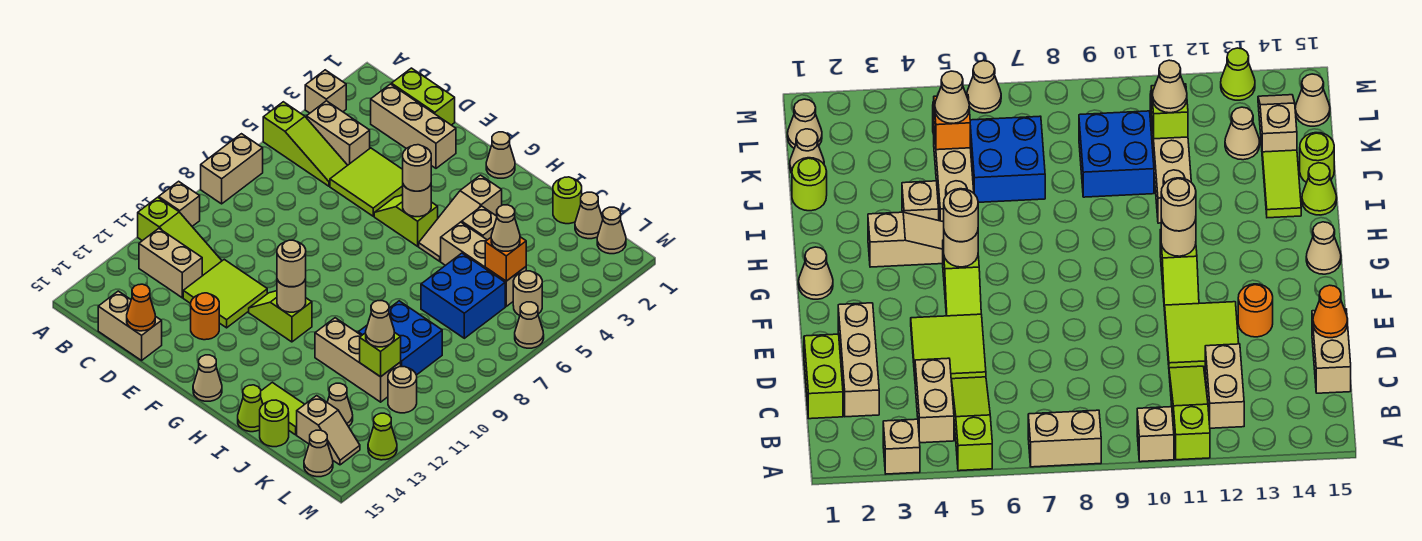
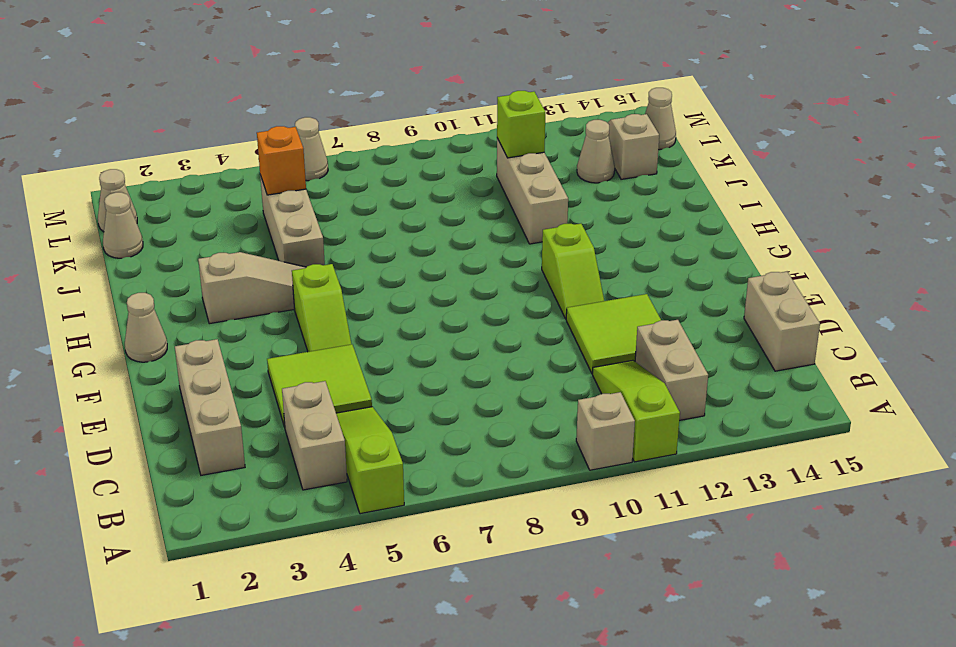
none -> tan 1x1 brick [305,70,346,113]
none -> tan 1x2 brick [201,134,263,204]
none -> lime 1x2 brick [391,68,455,125]
none -> orange 1x1 round brick [191,293,219,340]

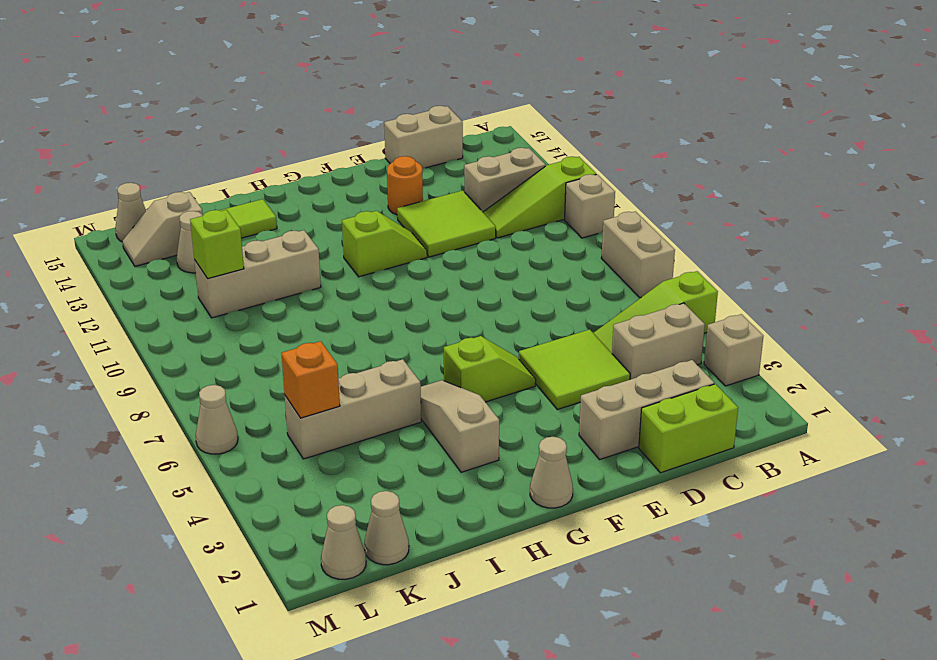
none -> tan 1x1 cone [193,355,222,401]
none -> tan 1x1 brick [462,206,497,240]
none -> lime 1x1 cone [238,385,263,432]
none -> lime 1x1 round brick [553,177,582,224]

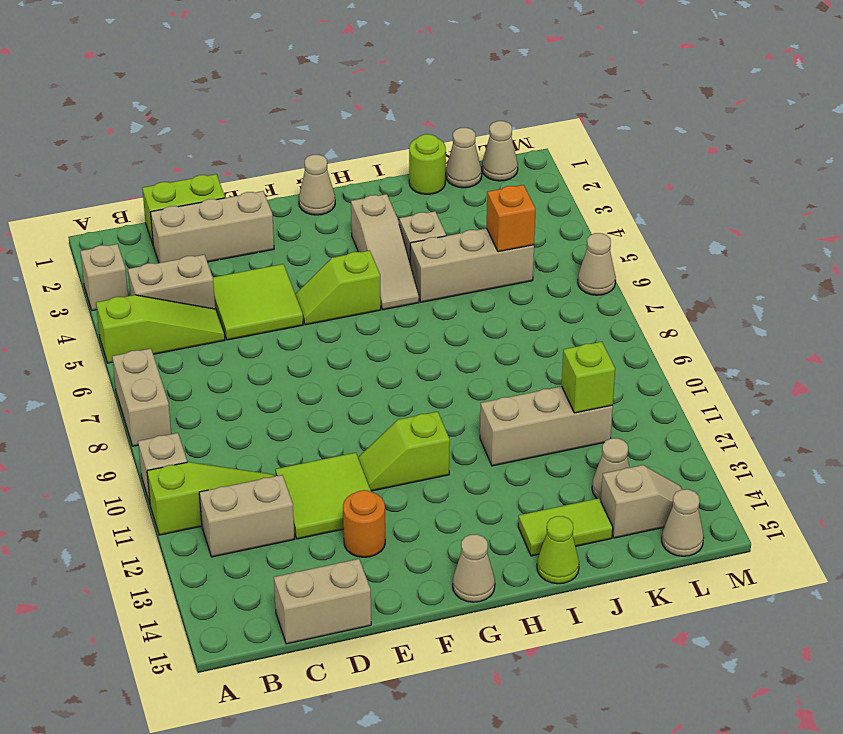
none -> blue 2x2 brick [421,253,505,338]
none -> blue 2x2 brick [358,301,442,375]
none -> lime 1x1 round brick [260,400,289,447]
none -> tan 1x1 round brick [513,271,542,315]

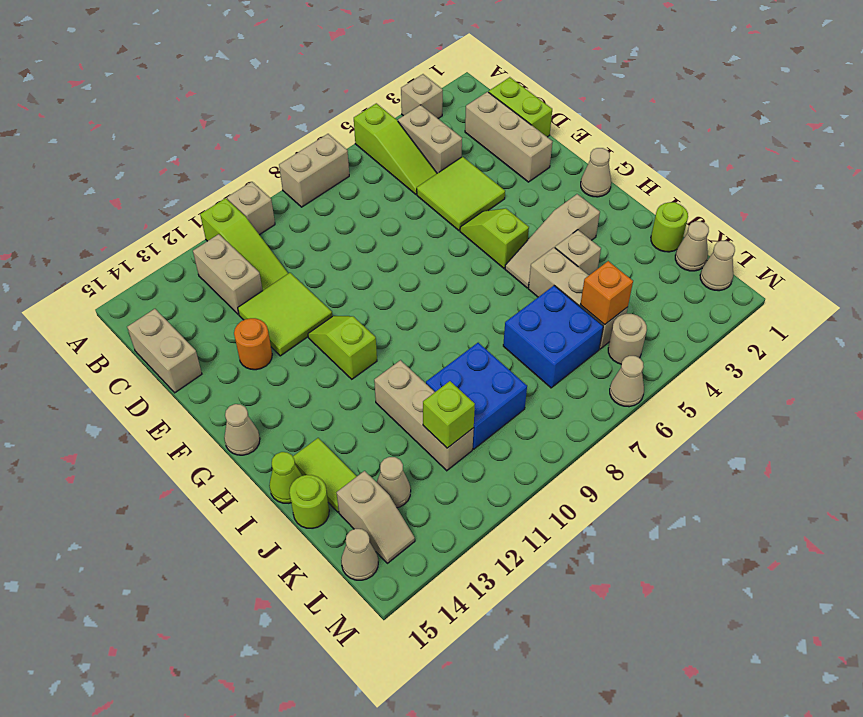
none -> tan 1x1 round brick [388,367,417,413]
none -> lime 1x1 cone [368,413,397,460]
none -> orange 1x1 cone [127,284,155,331]
none -> tan 1x1 round brick [403,184,431,217]

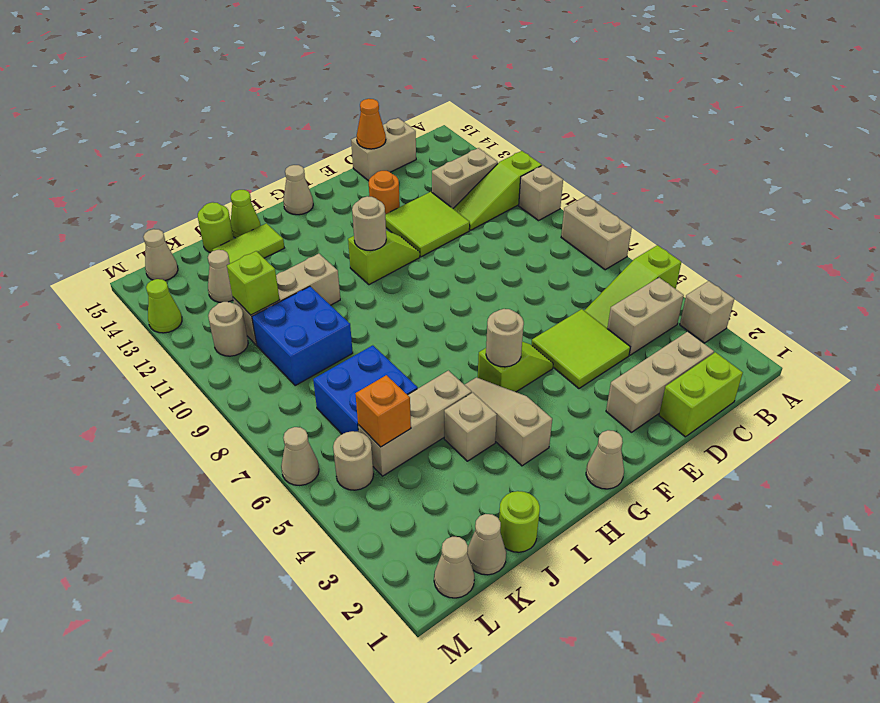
none -> tan 1x2 slope [297,396,360,465]
none -> tan 1x1 round brick [403,145,431,191]
none -> tan 1x1 round brick [277,240,306,287]
none -> tan 1x1 cone [491,205,520,251]

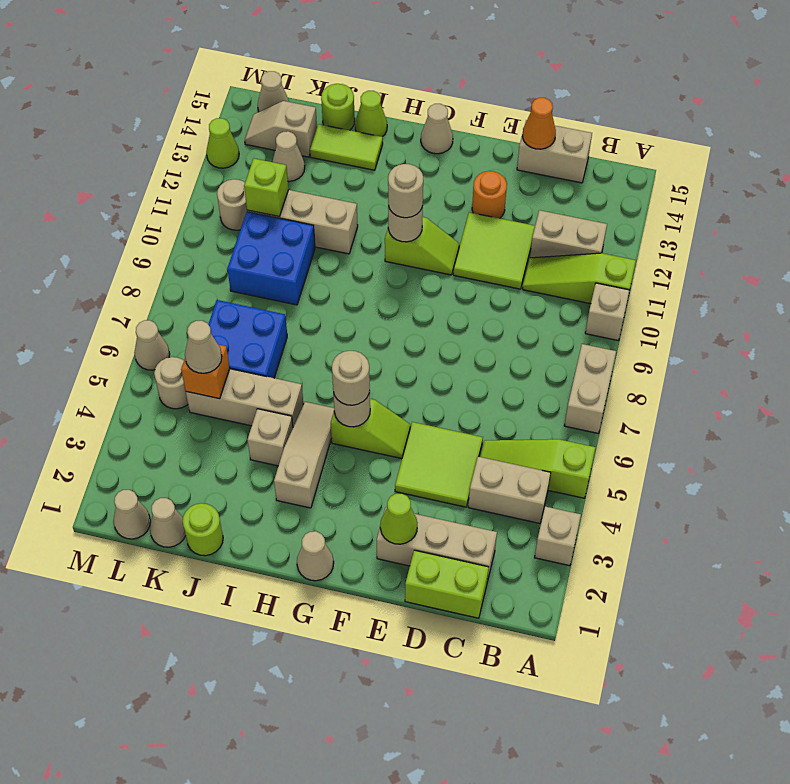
lime 1x1 cone [380,493,417,544] -> none
none -> tan 1x1 cone [366,301,394,347]

